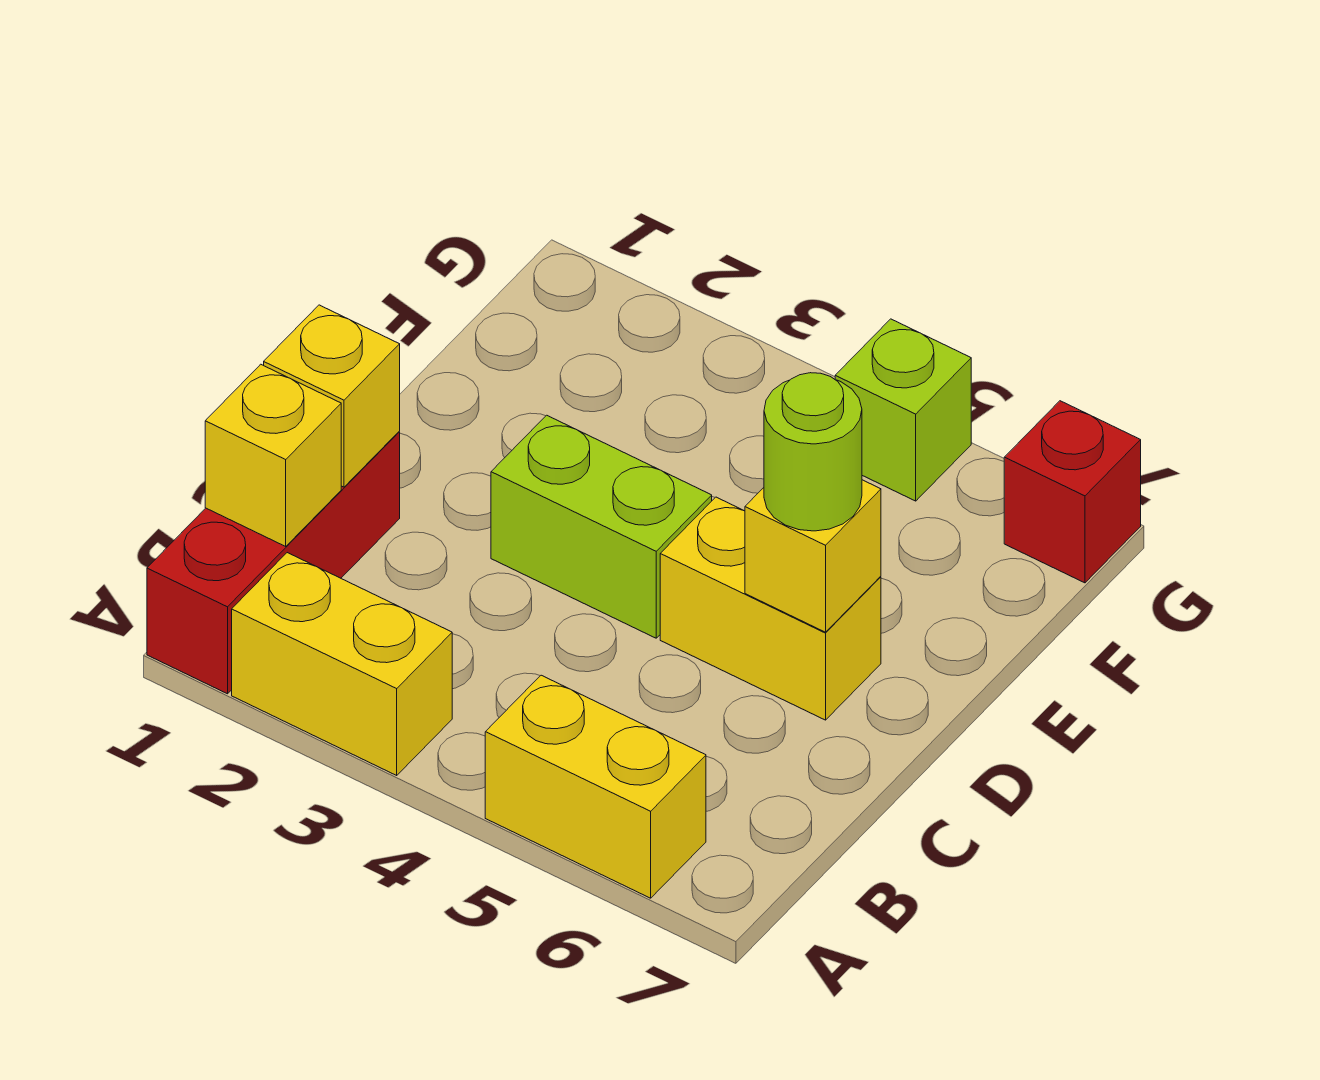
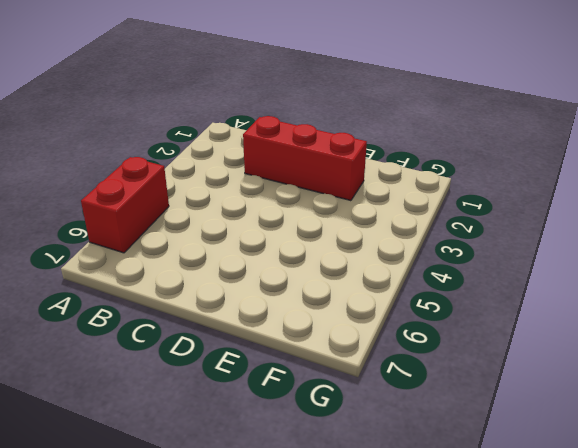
red 1x2 brick [81,157,169,253] -> yellow 1x2 brick [485,675,706,898]
red 1x3 brick [243,116,367,201] -> red 1x3 brick moved to [147,432,400,694]
none -> yellow 1x2 brick [232,553,452,775]
none -> lime 1x2 brick [491,415,712,638]

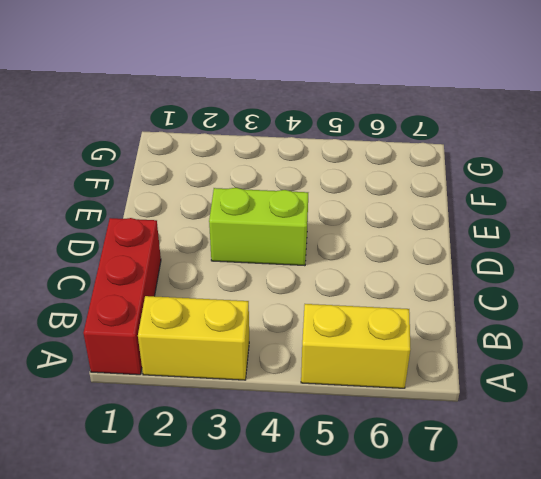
none -> yellow 1x2 brick [660,497,881,720]
none -> lime 1x1 brick [835,319,971,501]

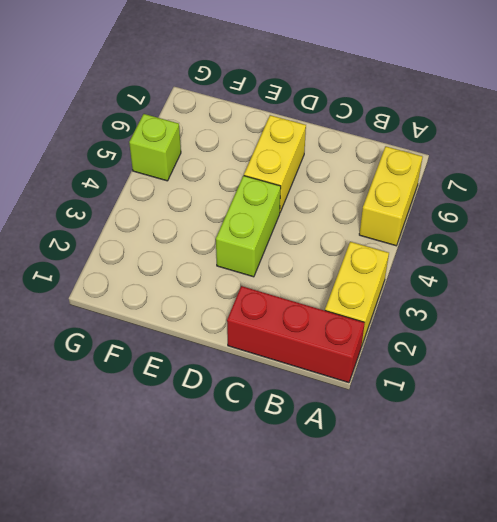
none -> red 1x1 brick [1004,401,1141,583]
none -> yellow 1x1 brick [205,364,341,546]

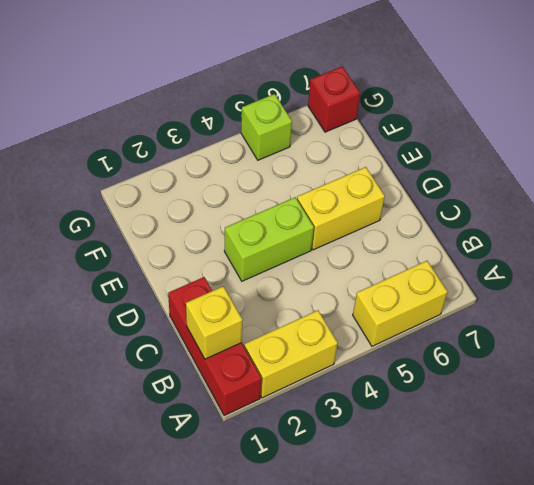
none -> yellow 1x1 brick [264,305,400,487]
none -> yellow 1x1 brick [745,480,881,632]

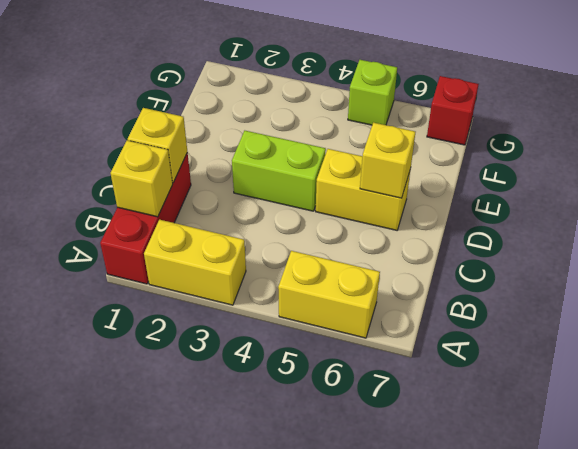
none -> lime 1x1 round brick [764,373,862,531]

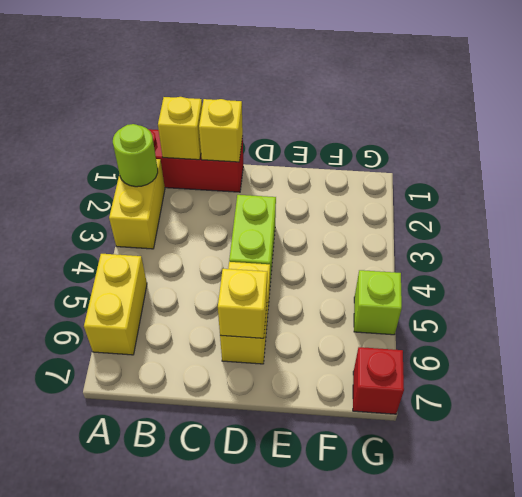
lime 1x1 round brick [113,124,158,187] -> lime 1x1 round brick moved to [764,373,862,531]

